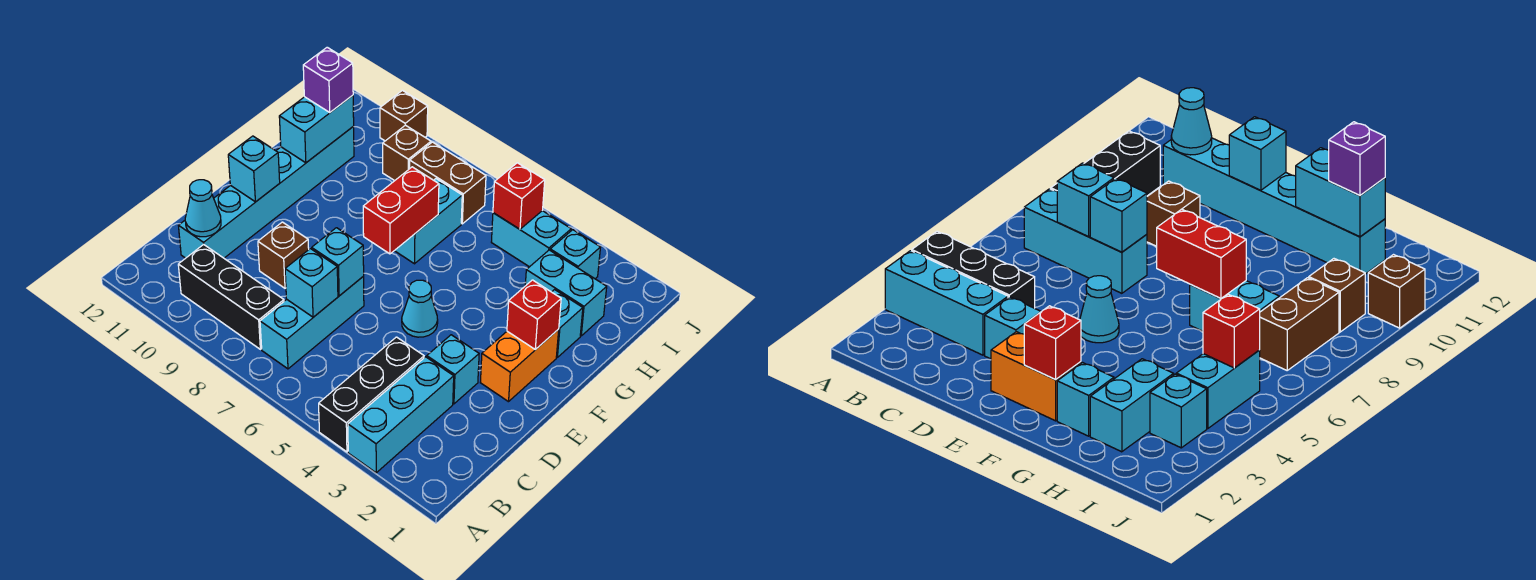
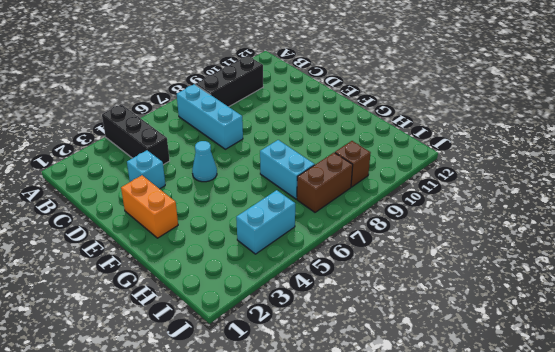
none -> cyan 1x3 brick [348,357,454,473]
none -> cyan 1x6 brick [178,126,354,258]
none -> brown 1x1 brick [258,222,309,288]

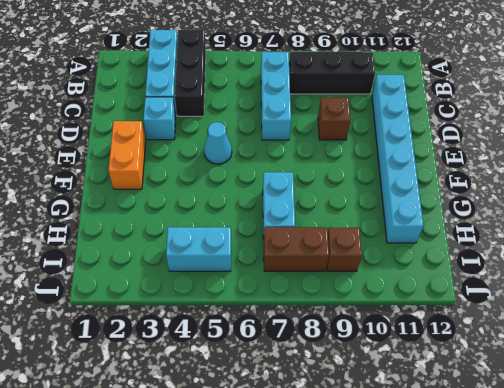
none -> cyan 1x1 brick [552,290,583,357]
none -> cyan 1x2 brick [525,250,607,336]
none -> cyan 1x1 brick [550,230,601,279]

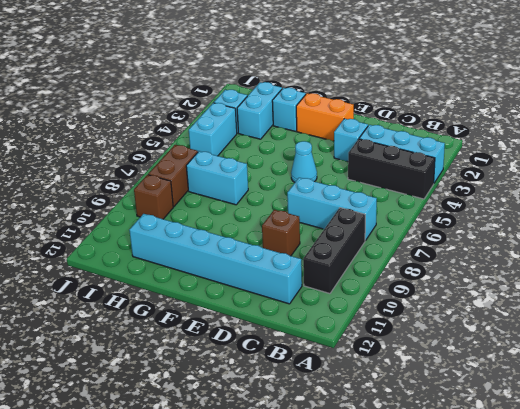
none -> brown 1x1 brick [380,90,428,141]
none -> cyan 1x1 brick [285,249,338,317]
none -> cyan 1x1 cone [185,180,221,237]

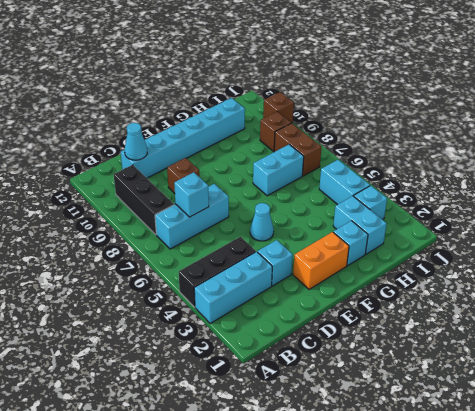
none -> cyan 1x1 brick [312,228,364,296]
none -> cyan 1x1 brick [228,136,280,202]
none -> red 1x1 brick [507,280,561,350]

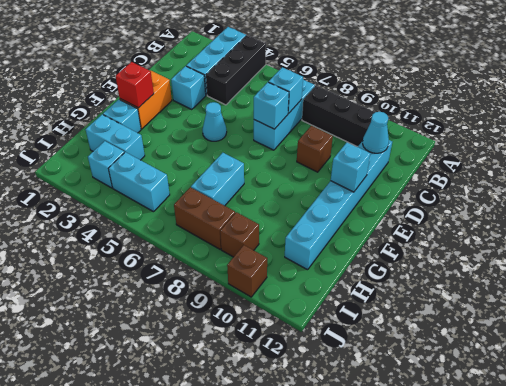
none -> red 1x2 brick [363,167,439,254]
none -> cyan 1x2 brick [279,95,354,163]
none -> red 1x1 brick [493,163,545,229]

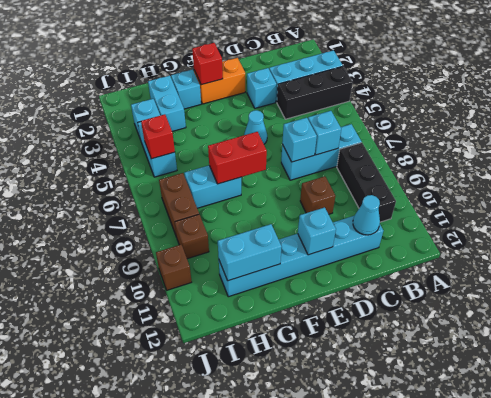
none -> purple 1x1 brick [303,47,353,112]

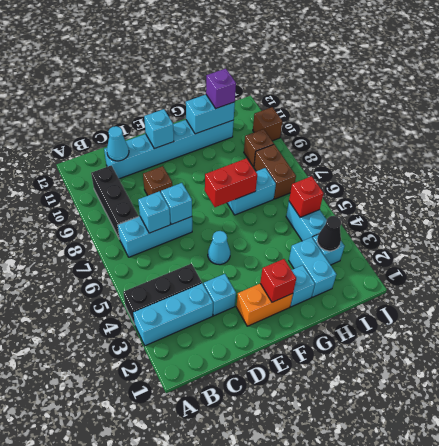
black 1x1 cone [317,216,341,251] -> none

